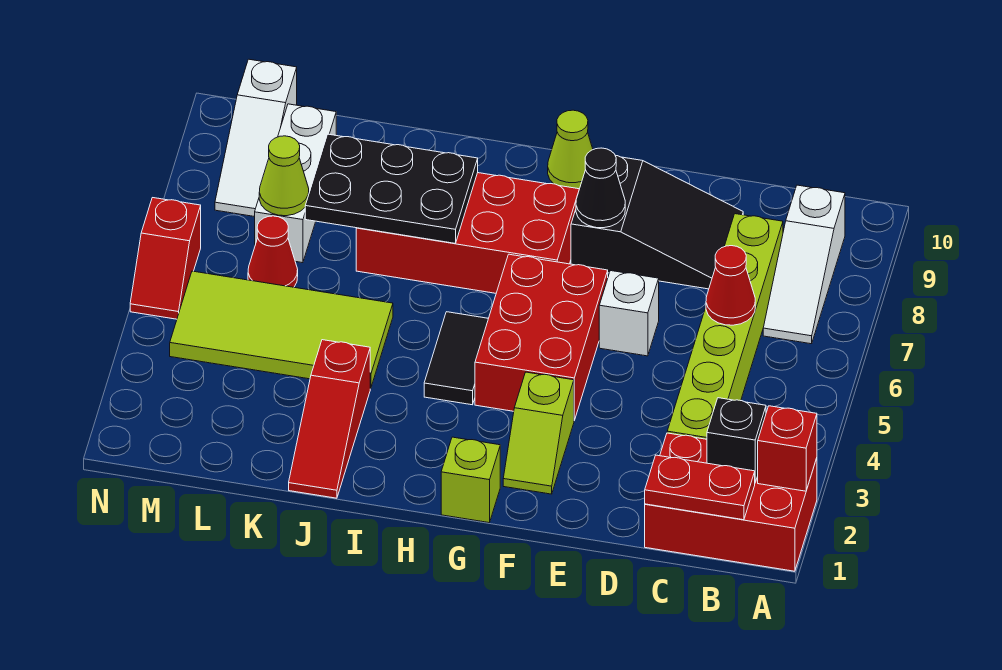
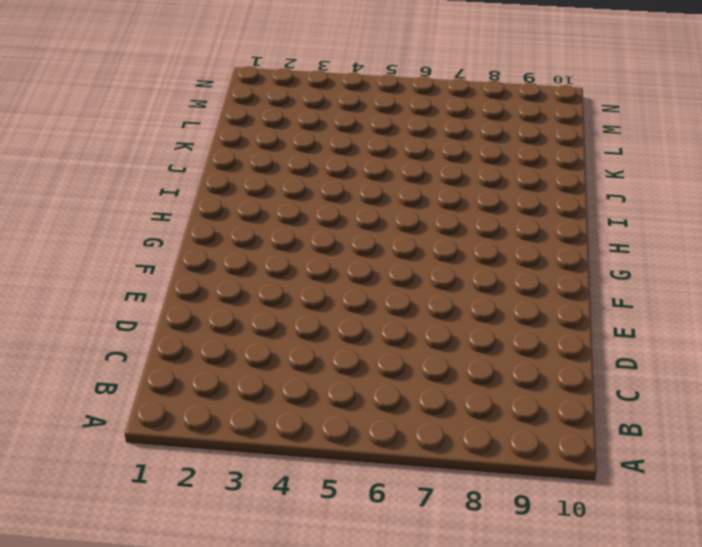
none -> red 2x3 brick [645,433,817,571]
none -> white 1x3 slope [763,185,845,344]
none -> lime 1x6 brick [667,214,783,439]

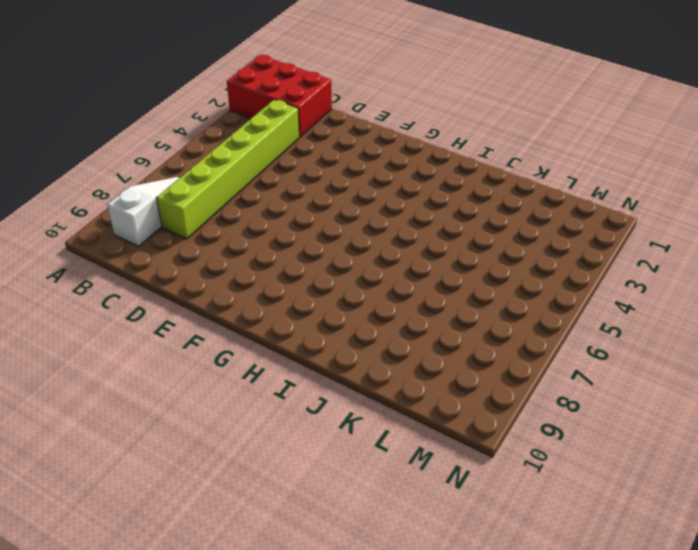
none -> black 2x3 slope [571,156,743,289]
none -> white 1x1 brick [599,271,659,356]
none -> lime 1x2 slope [503,372,574,494]

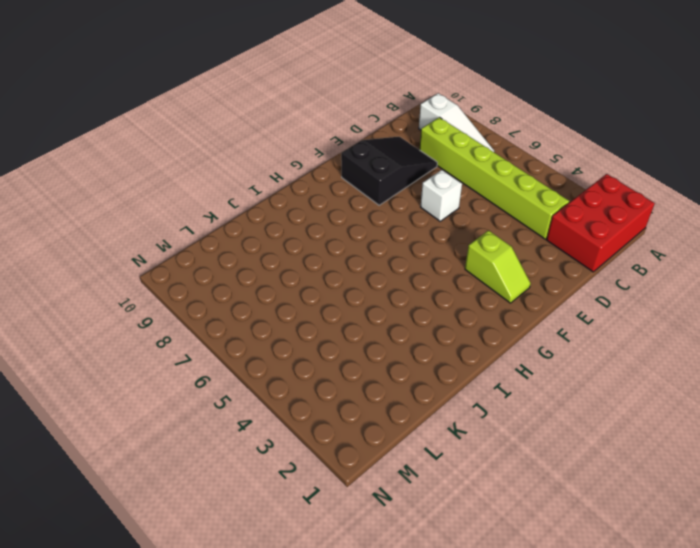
none -> red 2x3 brick [475,254,608,420]
none -> lime 1x1 brick [441,437,500,523]
none -> red 2x4 brick [356,173,579,293]

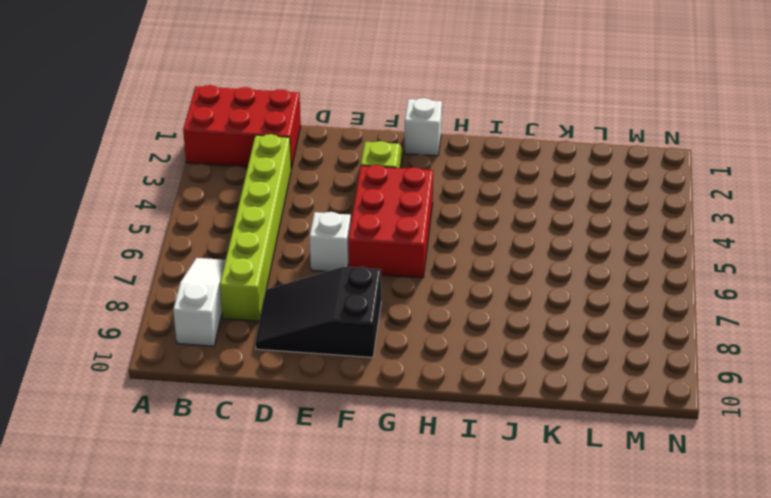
white 1x1 brick [405,98,442,156] -> lime 1x1 brick [441,437,500,523]
none -> red 2x4 brick [356,173,579,293]
none -> lime 1x1 cone [548,110,593,189]
none -> black 1x2 tile [424,312,488,405]

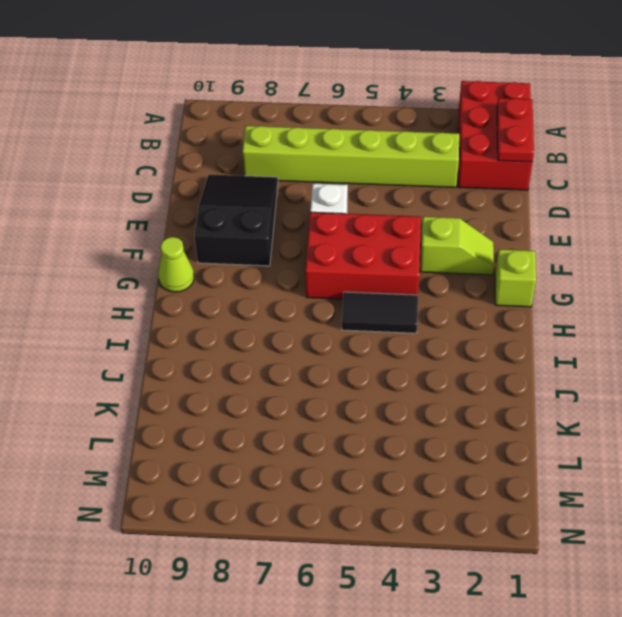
none -> white 1x3 slope [763,185,845,344]
none -> red 2x4 brick [356,173,579,293]
none -> red 1x3 slope [289,340,370,498]

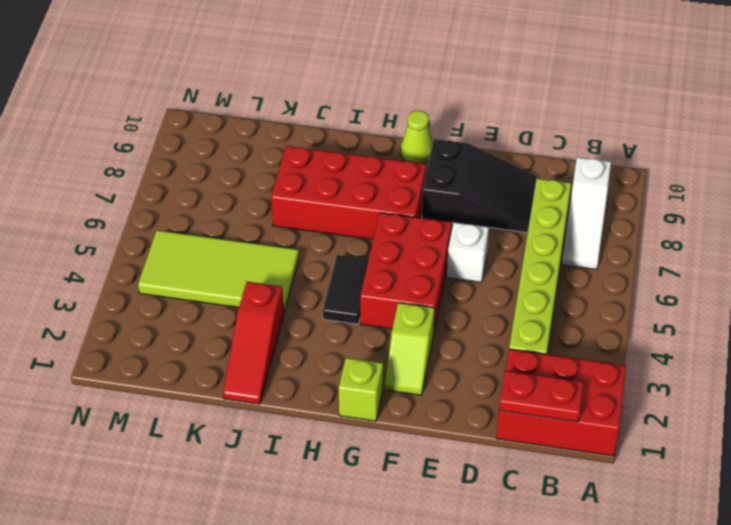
none -> red 1x1 cone [248,216,298,287]
none -> white 1x3 brick [255,104,336,263]
none -> white 1x3 slope [215,59,297,217]

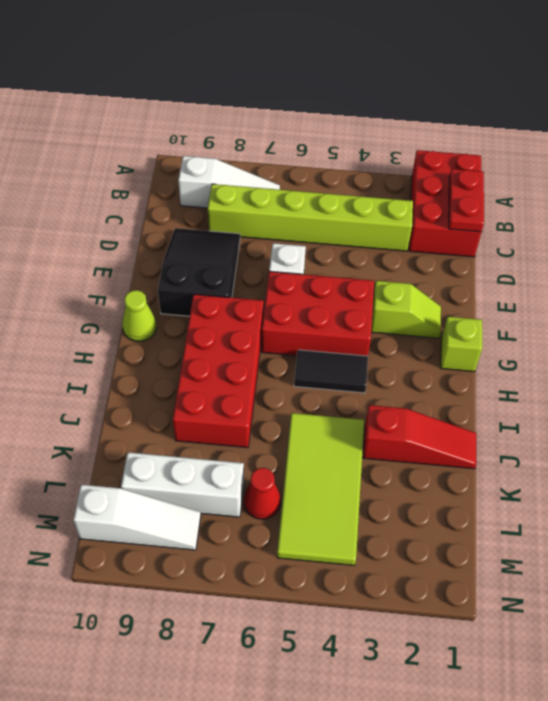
none -> red 1x2 slope [130,198,201,319]
none -> red 1x1 brick [758,406,817,491]
none -> black 1x1 brick [707,398,766,482]

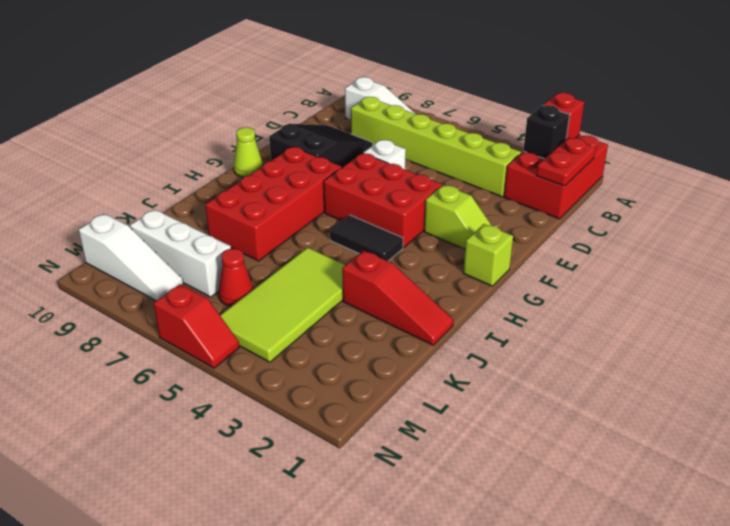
none -> red 1x1 cone [706,246,755,325]
none -> black 1x1 cone [576,148,625,228]
none -> black 2x3 plate [305,134,478,243]

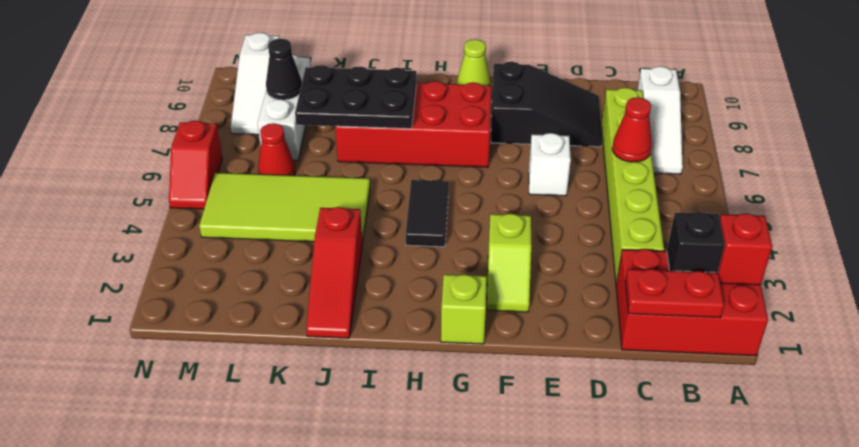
black 1x1 cone [266,39,302,100] -> black 1x1 cone moved to [576,148,625,228]
none -> red 2x3 brick [475,254,608,420]
none -> lime 1x1 cone [259,136,309,216]

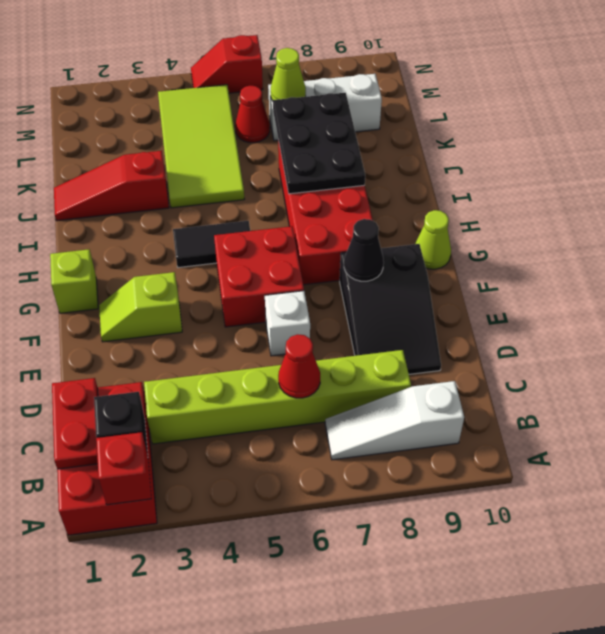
red 2x2 brick [214,226,304,327] -> red 2x3 brick [475,254,608,420]
none -> white 1x3 slope [215,59,297,217]

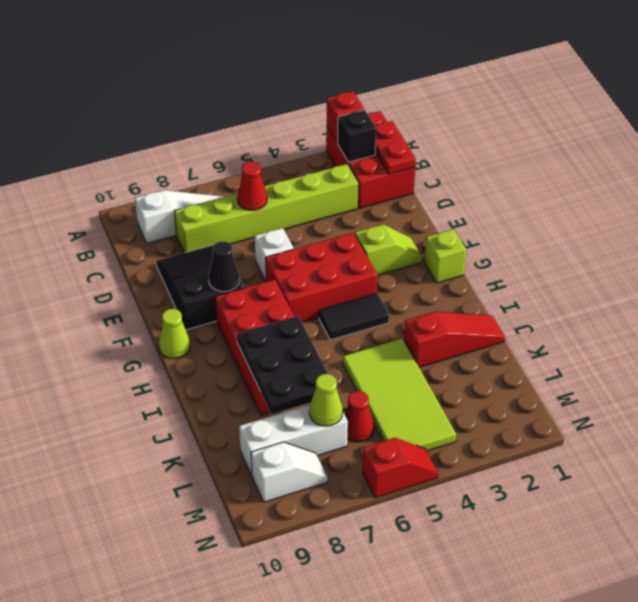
white 1x2 slope [251,442,328,502] -> white 1x3 slope [215,59,297,217]

